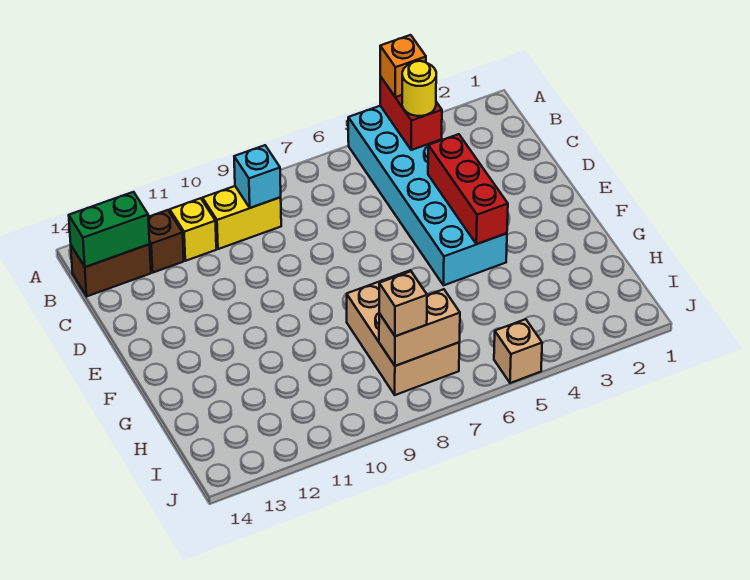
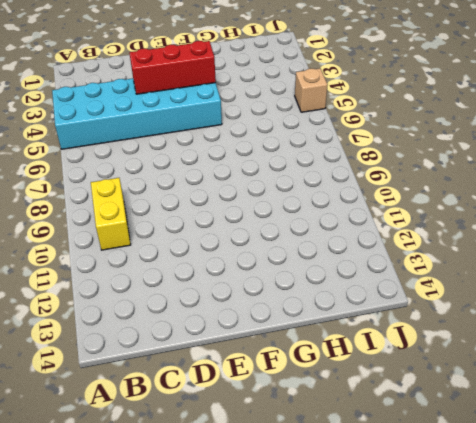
none -> yellow 1x1 brick [170,198,216,261]
none -> brown 1x1 brick [148,210,184,273]
none -> brown 1x2 brick [71,244,151,296]

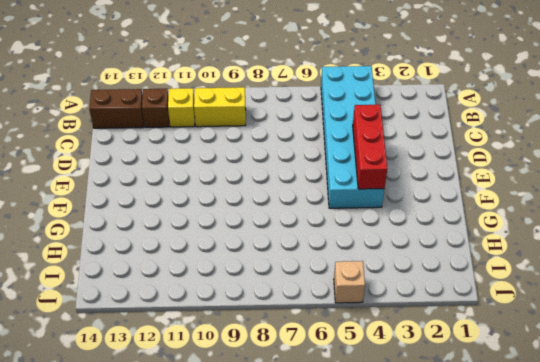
none -> tan 2x3 brick [347,270,459,395]
none -> red 1x2 brick [380,76,442,150]
none -> cyan 1x1 brick [234,145,281,208]

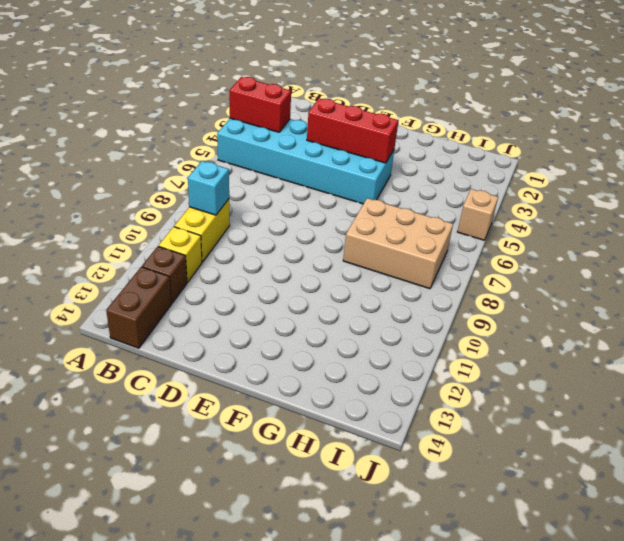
none -> green 1x2 brick [69,192,150,267]
none -> tan 1x2 brick [379,289,460,366]
none -> orange 1x1 brick [380,35,426,97]

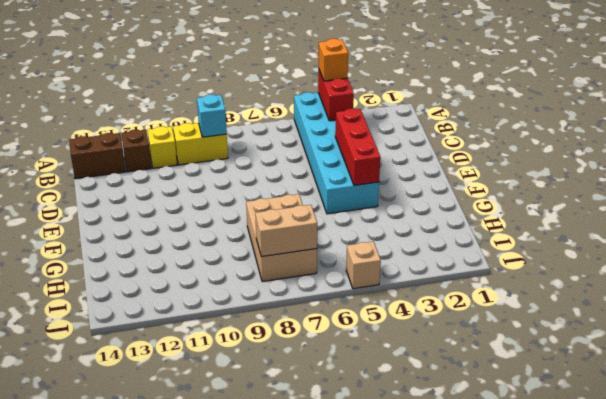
none -> green 1x2 brick [69,192,150,267]
none -> yellow 1x1 round brick [402,61,436,116]
none -> tan 1x1 brick [379,271,427,336]

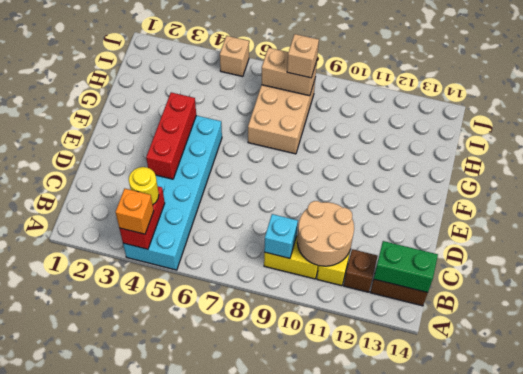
tan 2x2 round brick [297,201,354,266] -> none

